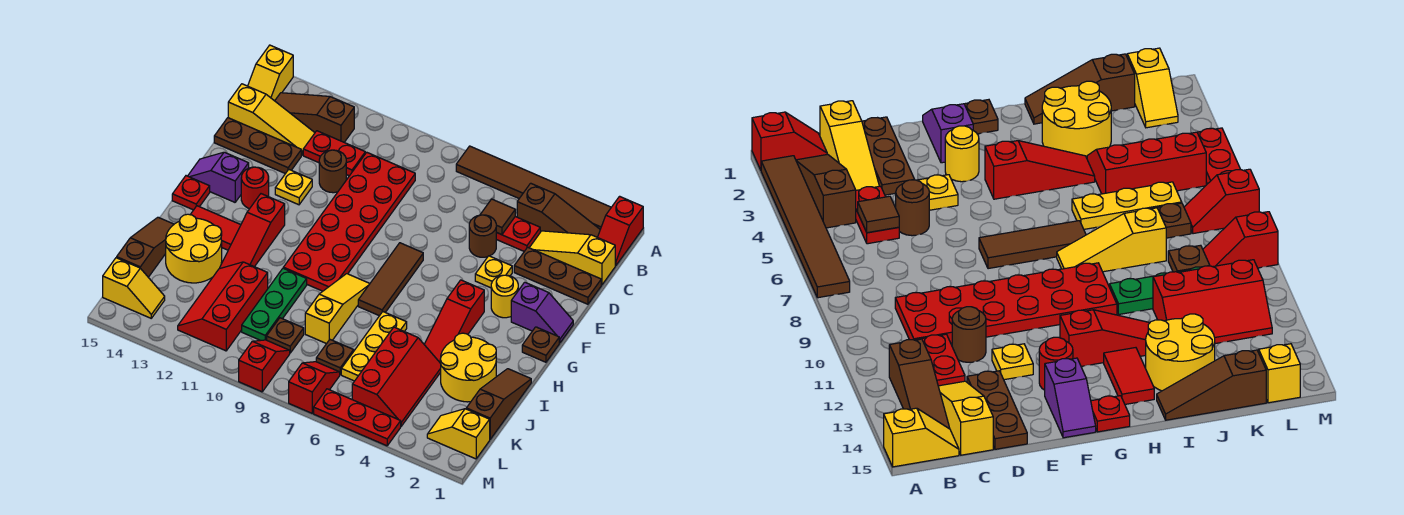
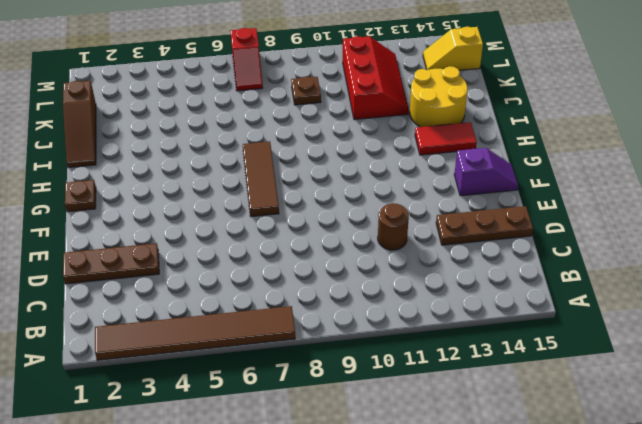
none -> red 1x2 slope [598,196,643,266]
none -> yellow 1x2 slope [248,45,293,101]
none -> brown 1x3 slope [517,183,600,237]
none -> brown 1x3 slope [275,93,354,142]

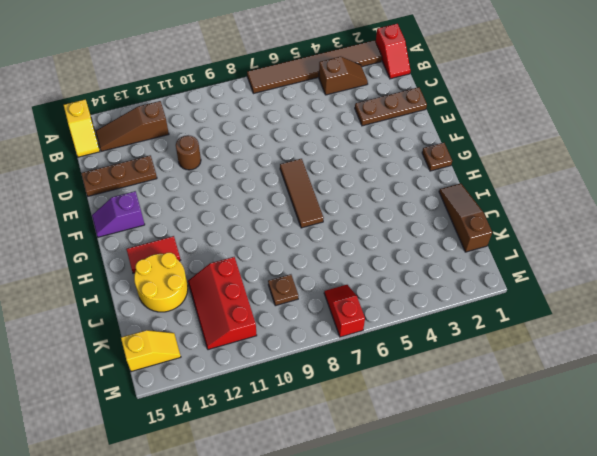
brown 1x2 slope [319,57,368,95] -> brown 1x3 slope [517,183,600,237]
none -> yellow 1x3 slope [530,231,615,285]
none -> red 1x2 plate [496,217,540,251]
none -> red 2x6 plate [283,152,415,291]
none -> red 1x2 plate [303,131,365,176]

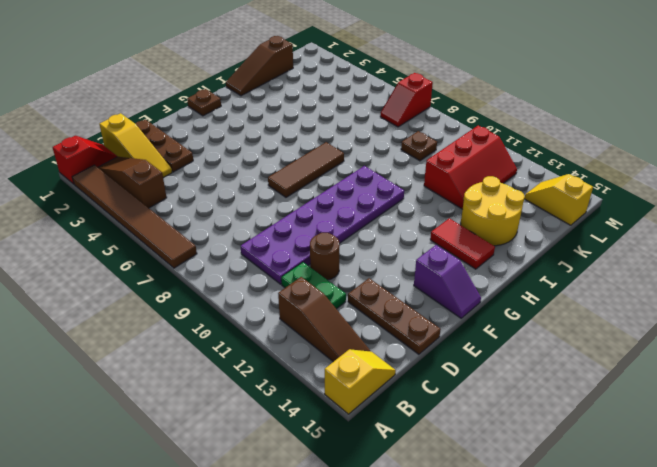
purple 2x6 plate [241,166,404,284] -> red 2x6 plate [283,152,415,291]
green 1x2 plate [281,262,346,309] -> red 1x2 plate [303,131,365,176]
none -> red 1x2 plate [496,217,540,251]
none -> yellow 1x3 slope [228,84,315,155]
none -> brown 1x1 round brick [469,215,497,257]
none -> yellow 1x1 plate [475,256,512,288]

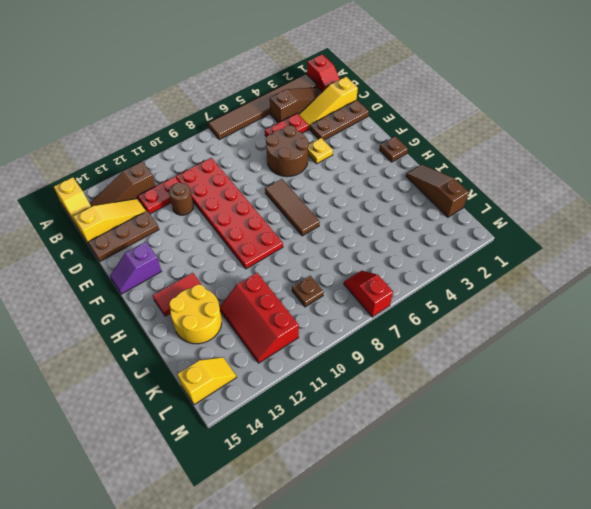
brown 2x2 round brick [266,125,309,177] -> brown 1x1 round brick [469,215,497,257]
none -> yellow 1x1 plate [275,170,312,205]
none -> purple 1x2 slope [511,282,573,343]
none -> yellow 1x1 round brick [491,275,518,318]
none -> red 1x1 round brick [241,167,269,209]

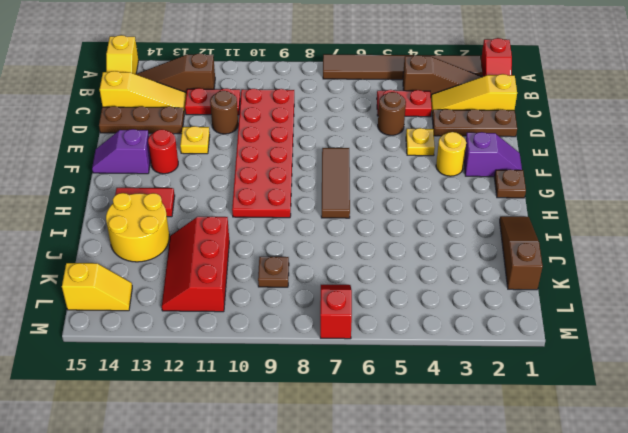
none -> red 1x3 slope [424,280,484,362]
none -> red 1x3 slope [220,194,285,268]
none -> red 1x1 plate [172,176,210,210]
none -> yellow 1x3 slope [305,274,370,344]

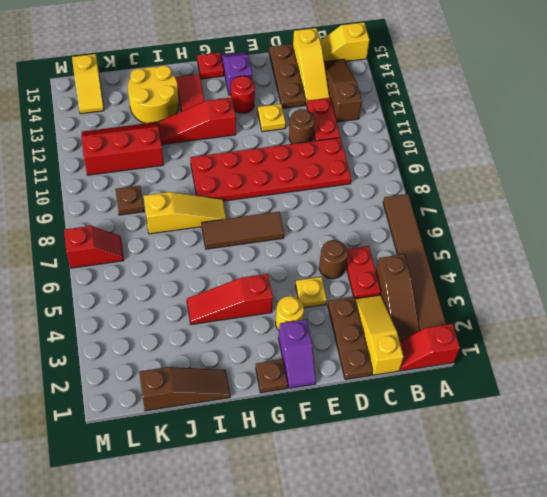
none -> yellow 2x2 round brick [440,333,496,402]
none -> yellow 1x3 plate [341,312,407,381]
none -> green 1x3 plate [242,268,307,340]
none -> brown 1x3 slope [117,217,174,277]

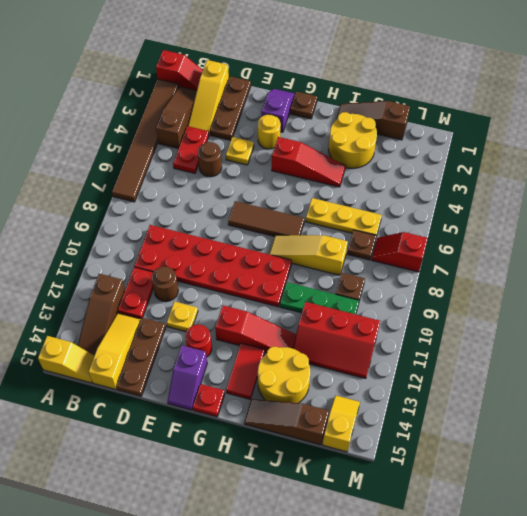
none -> red 2x3 slope [352,327,441,426]
none -> yellow 1x2 slope [427,409,490,459]
none -> red 1x2 slope [239,340,290,392]
none -> red 1x3 plate [314,389,401,446]

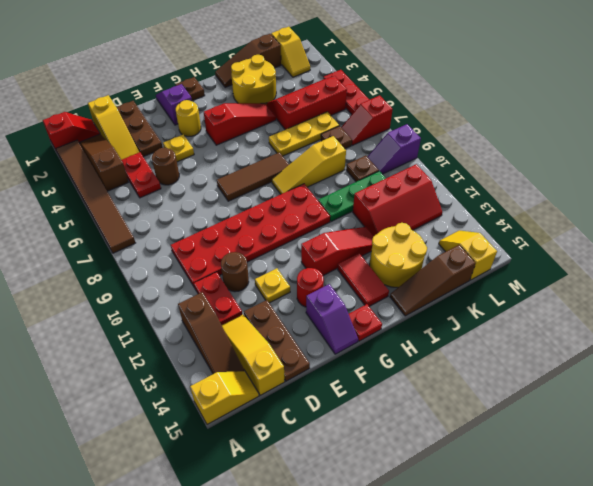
purple 1x2 slope [368,124,421,174] -> red 1x2 slope [239,340,290,392]
none -> brown 1x1 tile [480,199,515,235]

